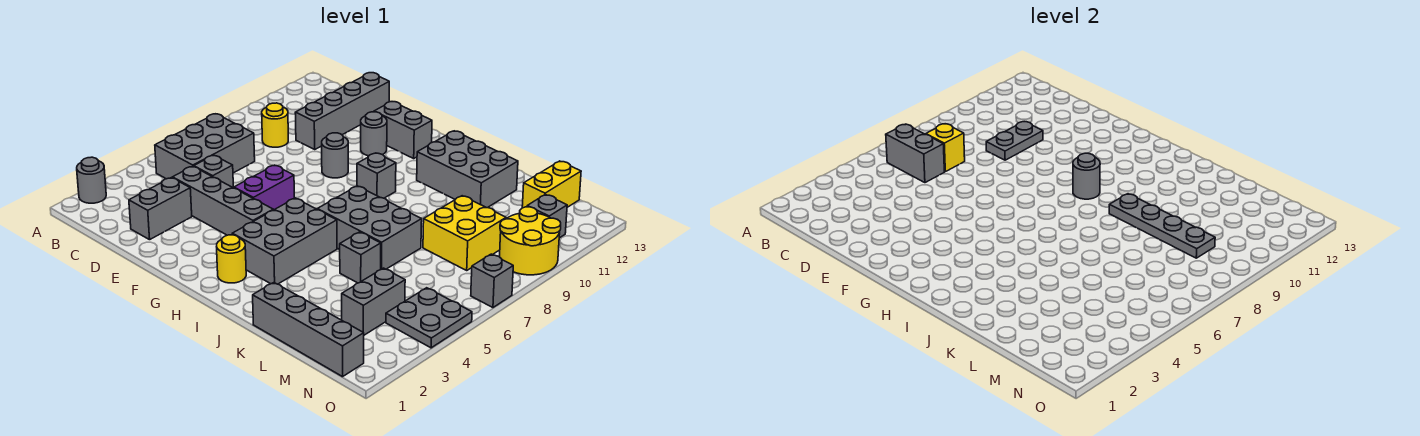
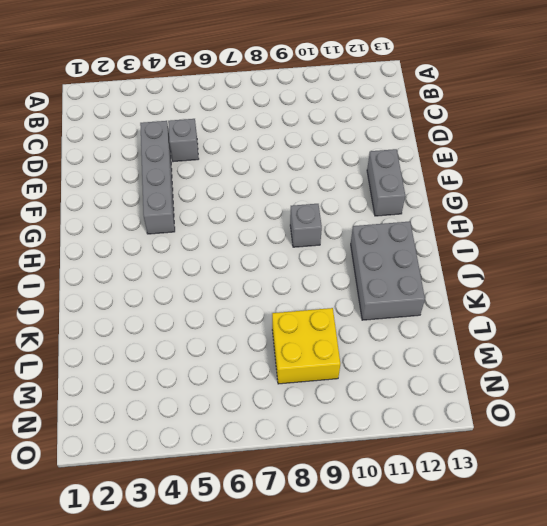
none -> grey 1x1 round brick [77,157,106,203]
none -> grey 2x3 brick [155,114,255,179]
none -> yellow 1x1 round brick [262,103,288,147]
none -> grey 1x2 brick [129,178,192,240]

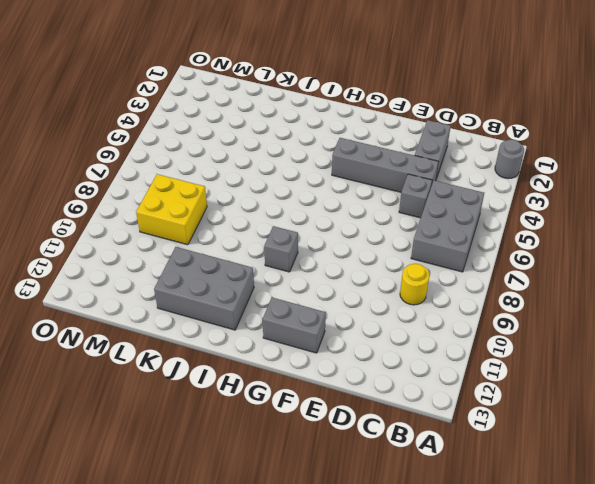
none -> grey 1x4 brick [295,73,389,149]
none -> purple 1x2 brick [234,165,294,210]
none -> grey 1x1 round brick [322,133,348,178]
none -> grey 1x1 round brick [361,112,387,156]

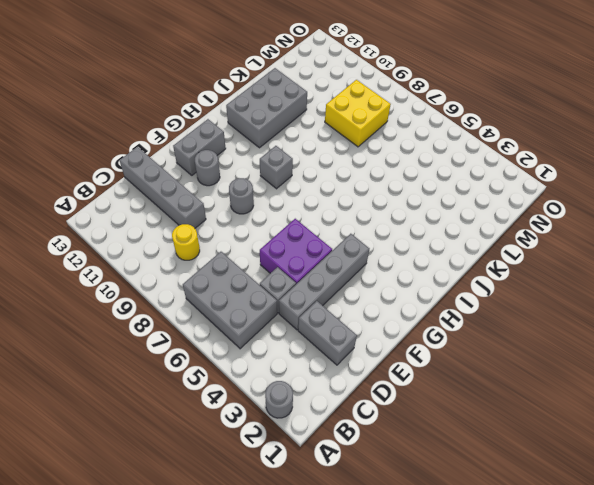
purple 2x2 brick [260,219,332,284] -> purple 1x2 brick [234,165,294,210]
none -> yellow 1x1 round brick [217,235,246,283]
none -> grey 2x3 brick [232,198,337,284]
none -> grey 2x3 brick [317,186,422,269]
none -> grey 1x4 brick [253,283,364,377]

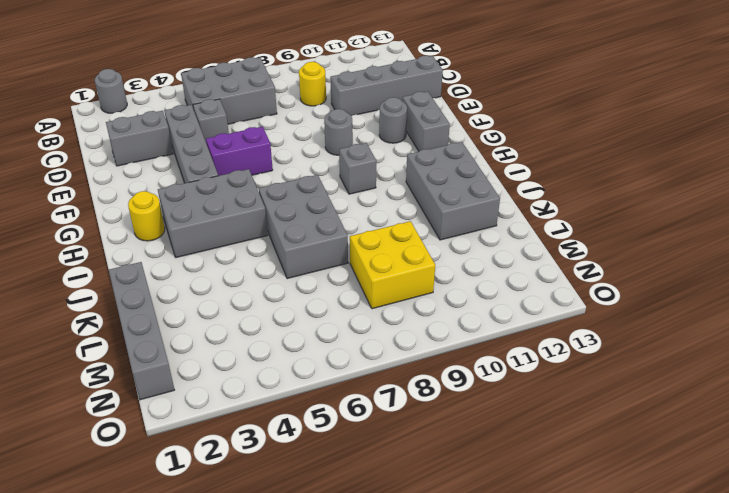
none -> grey 1x1 brick [340,232,381,283]
none -> grey 1x2 brick [342,268,405,335]
none -> yellow 1x2 brick [522,161,581,208]
none -> grey 2x2 plate [386,288,472,348]

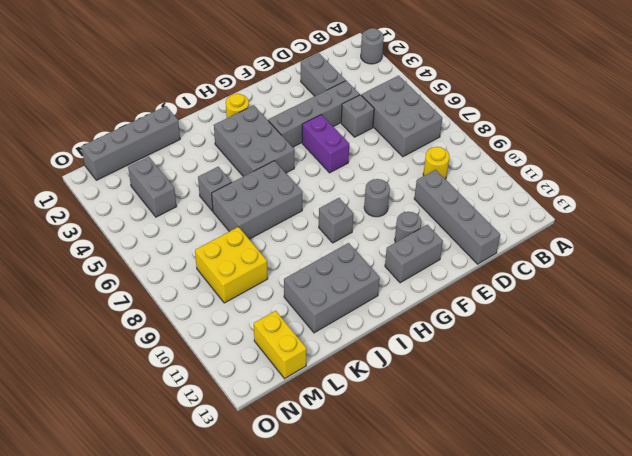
none -> grey 2x2 plate [386,288,472,348]
none -> yellow 2x2 round brick [500,207,561,275]
none -> grey 1x1 brick [527,194,567,238]
none -> grey 1x1 brick [471,254,513,308]

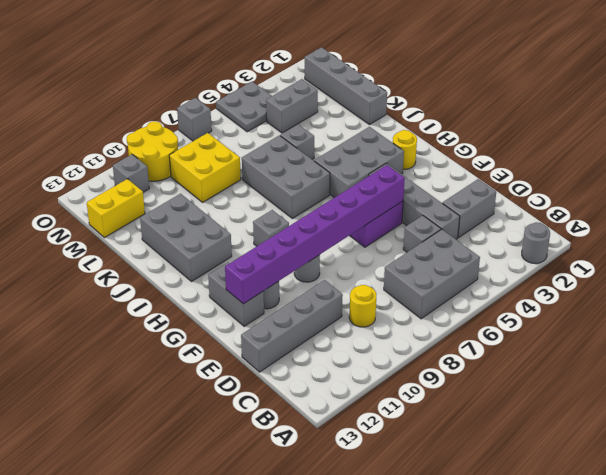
purple 1x8 brick [225,165,405,304] -> none
none -> grey 1x2 brick [886,124,944,183]
none -> yellow 1x1 brick [926,124,965,172]
none -> grey 1x2 plate [986,122,1043,160]
none -> grey 1x1 round brick [1073,153,1100,199]

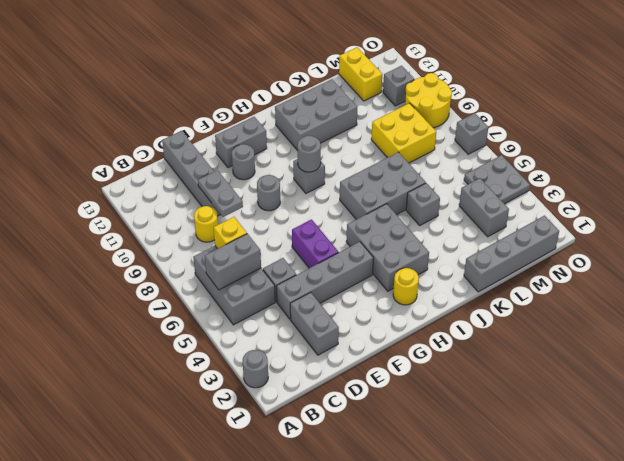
none -> grey 1x4 plate [1109,194,1215,258]

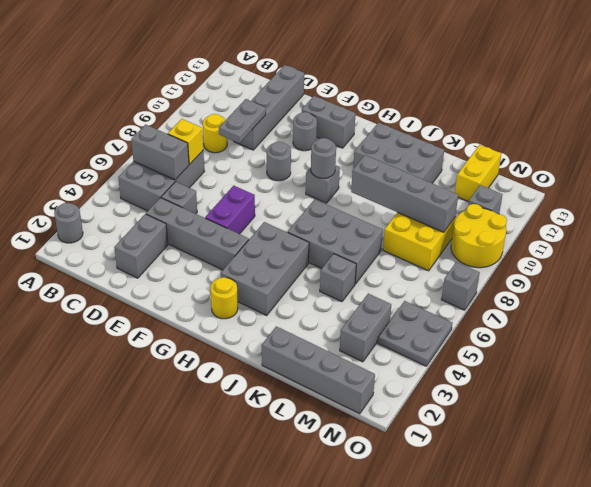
grey 1x4 brick [351,155,458,232] -> grey 1x4 plate [1109,194,1215,258]

